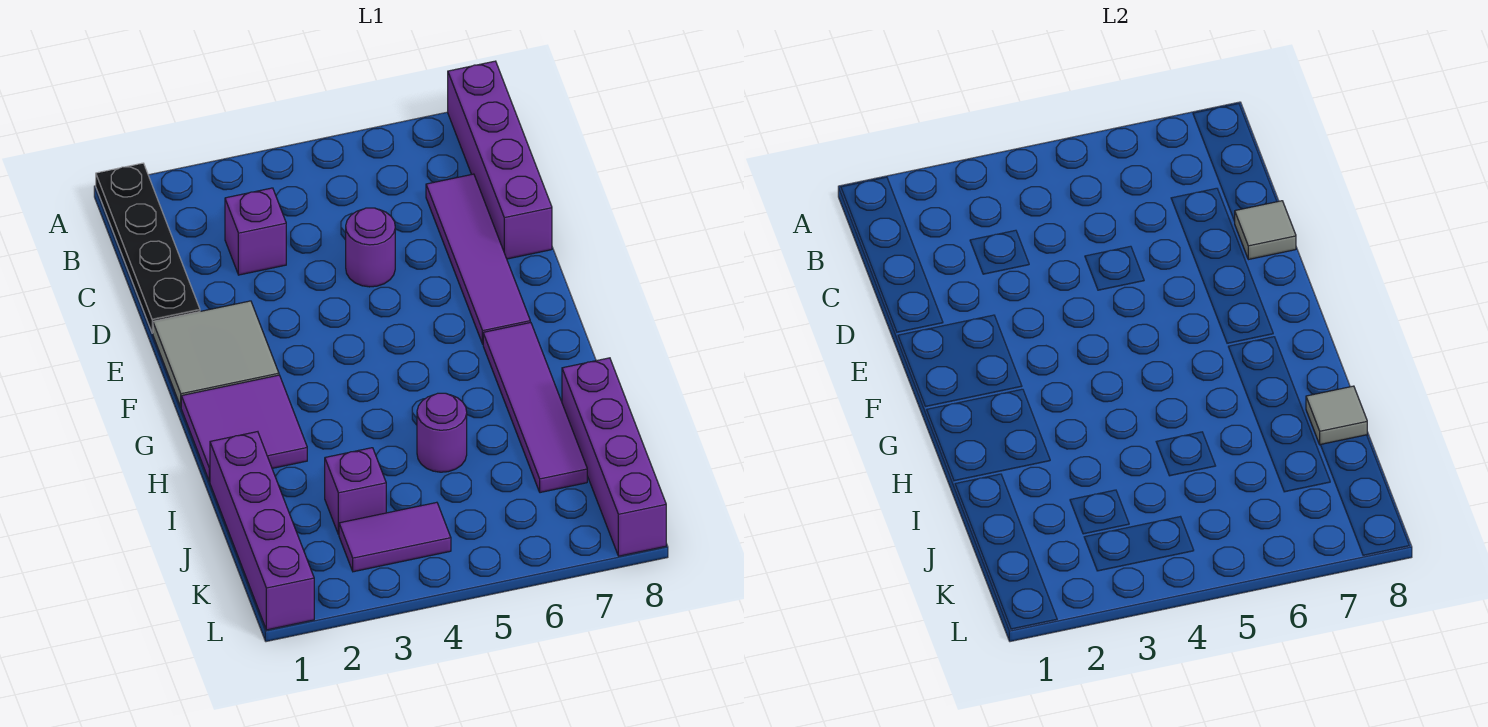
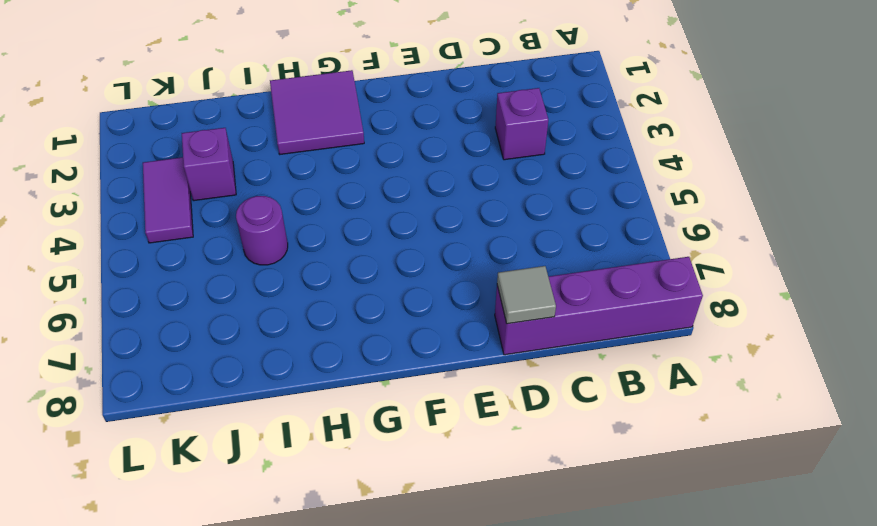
none -> black 1x4 plate [96,163,200,333]
none -> purple 1x4 tile [426,174,530,344]
none -> purple 1x1 round brick [346,208,395,287]

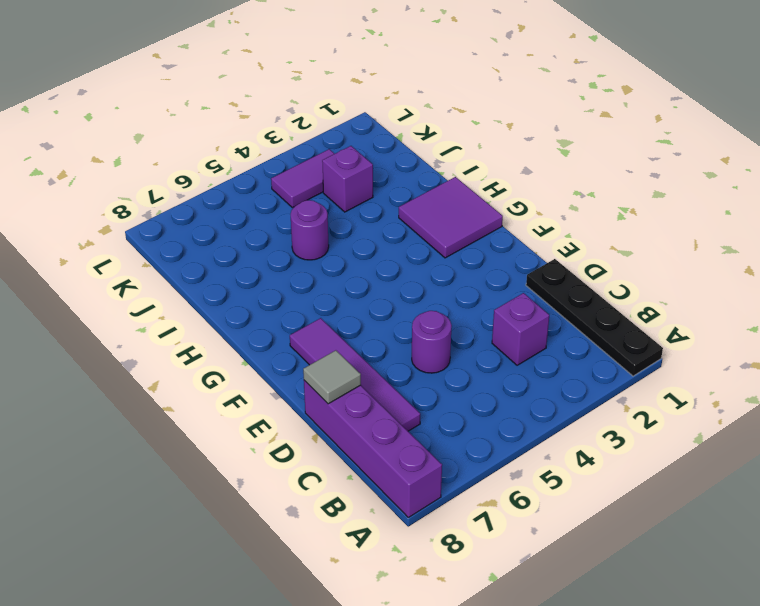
none -> grey 2x2 tile [153,301,279,407]
none -> purple 1x4 tile [483,322,587,493]
none -> purple 1x4 brick [210,432,314,630]

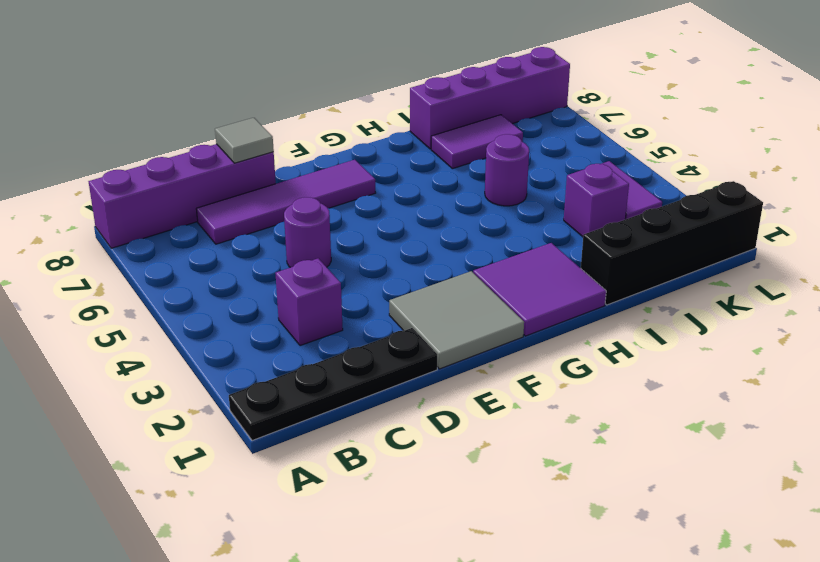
black 1x4 brick [581,181,763,305] -> purple 1x4 brick [210,432,314,630]
purple 1x2 tile [431,115,523,169] -> purple 1x4 tile [483,322,587,493]
none -> grey 1x1 tile [1306,386,1367,445]

